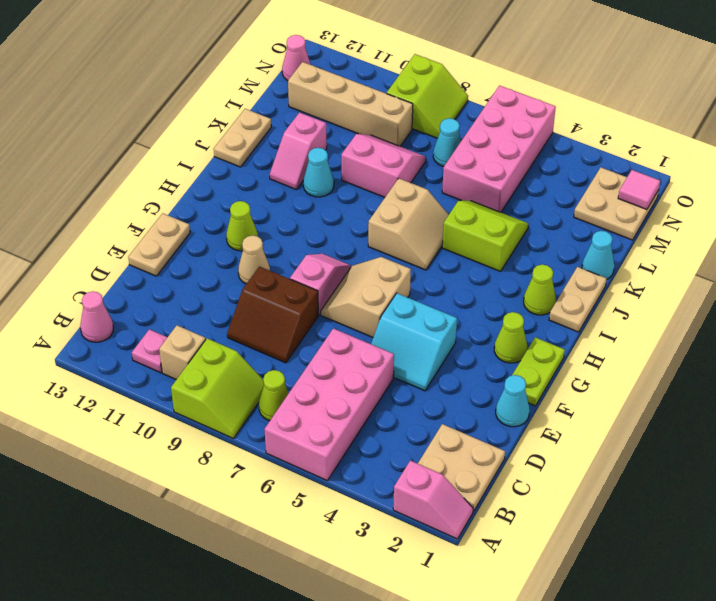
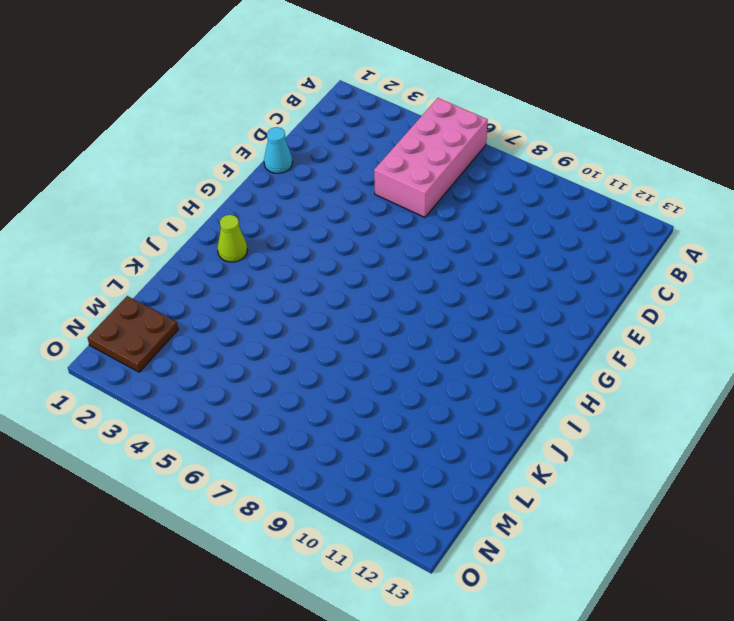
brown 2x2 plate [88,296,178,372] -> tan 2x2 plate [574,168,659,240]
none -> pink 1x2 slope [393,461,473,539]
none -> lime 2x2 slope [171,338,264,438]
none -> tan 2x2 plate [418,424,505,511]
none -> lime 1x1 cone [259,370,289,421]

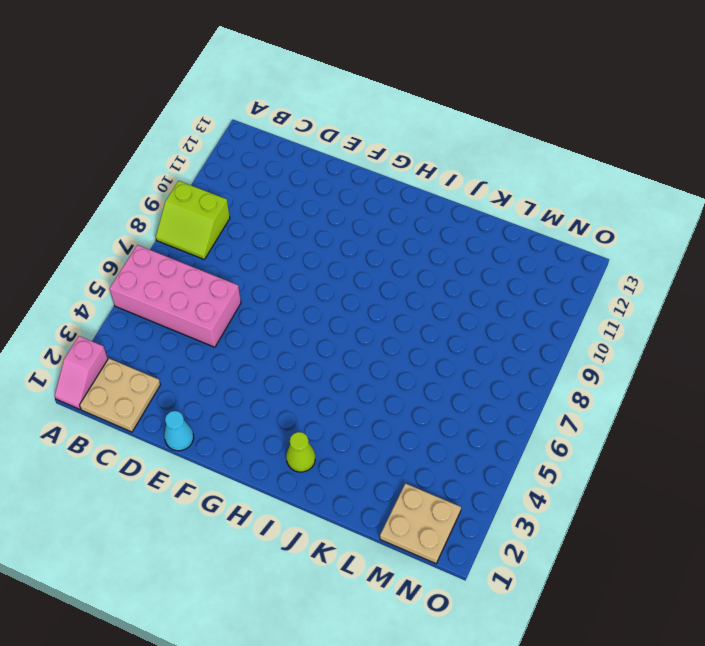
none -> lime 1x1 cone [259,370,289,421]
none -> tan 1x1 brick [159,325,206,380]
none -> pink 1x1 plate [132,329,167,373]
none -> pink 1x1 cone [80,291,114,342]

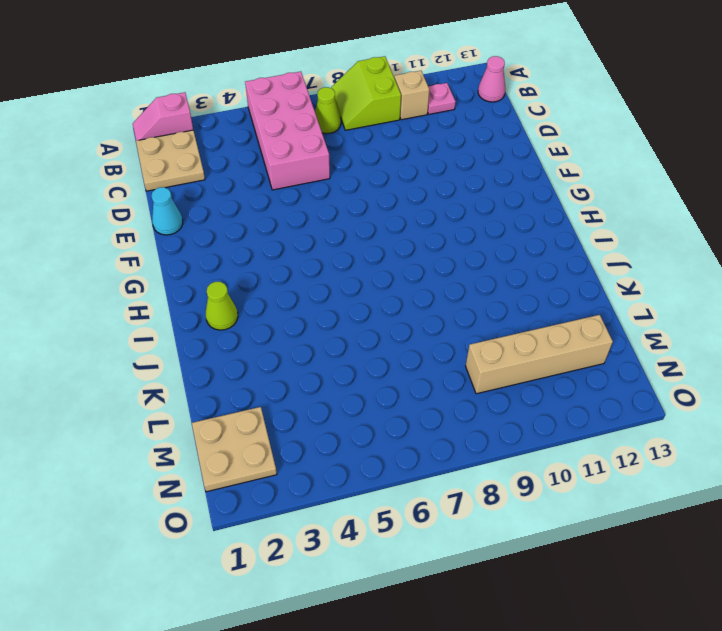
none -> brown 2x2 slope [227,267,318,363]
none -> cyan 2x2 slope [371,293,457,391]
none -> tan 1x2 plate [128,213,190,276]
none -> lime 1x2 plate [512,337,565,406]

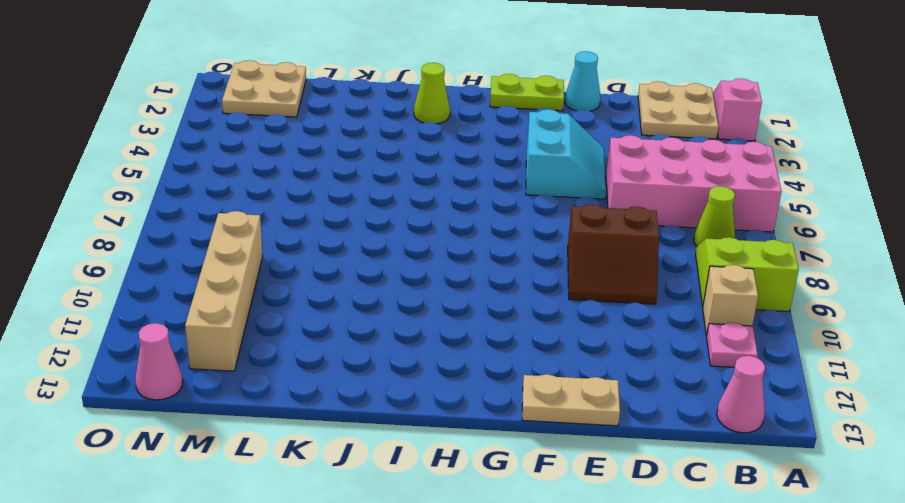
brown 2x2 slope [568,204,659,304] -> brown 2x2 slope turned to [227,267,318,363]
none -> tan 2x2 slope [321,257,411,337]
none -> pink 1x2 slope [290,254,351,315]
none -> tan 1x1 cone [238,235,270,284]
none -> lime 1x1 cone [494,312,527,363]

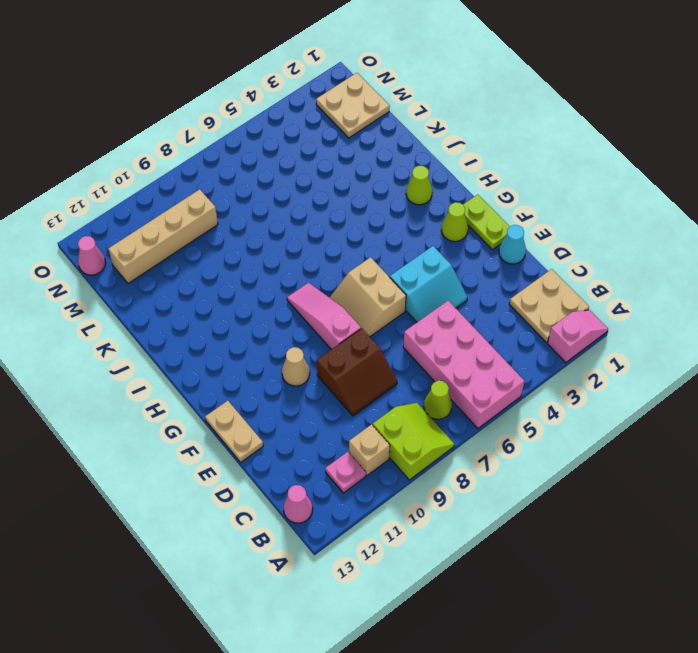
pink 1x3 slope [287,283,361,350] -> pink 1x2 slope [290,254,351,315]
none -> lime 1x1 cone [226,201,258,251]
none -> tan 1x2 plate [549,267,607,332]
none -> tan 2x2 slope [368,178,449,270]
none -> lime 2x2 slope [442,201,529,272]

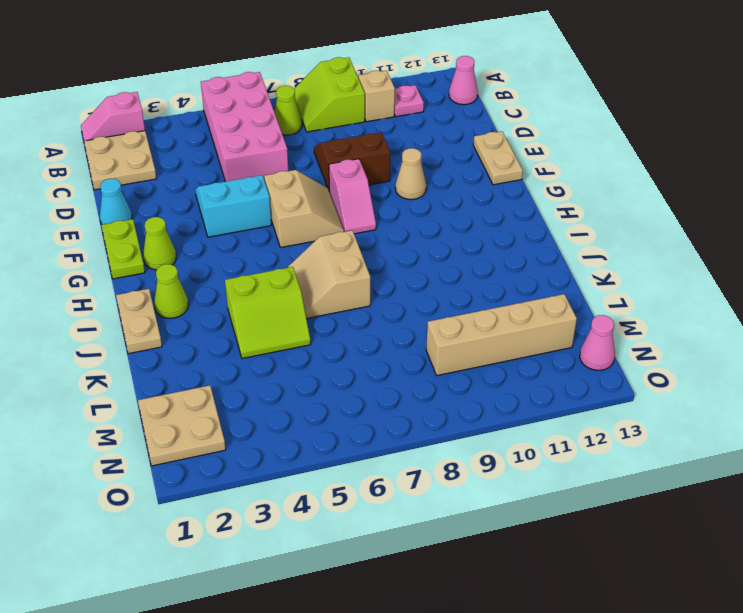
none -> lime 1x1 cone [226,201,258,251]
none -> cyan 1x1 cone [303,148,334,197]
none -> pink 1x2 slope [270,113,327,189]
none -> tan 1x2 plate [214,109,271,167]

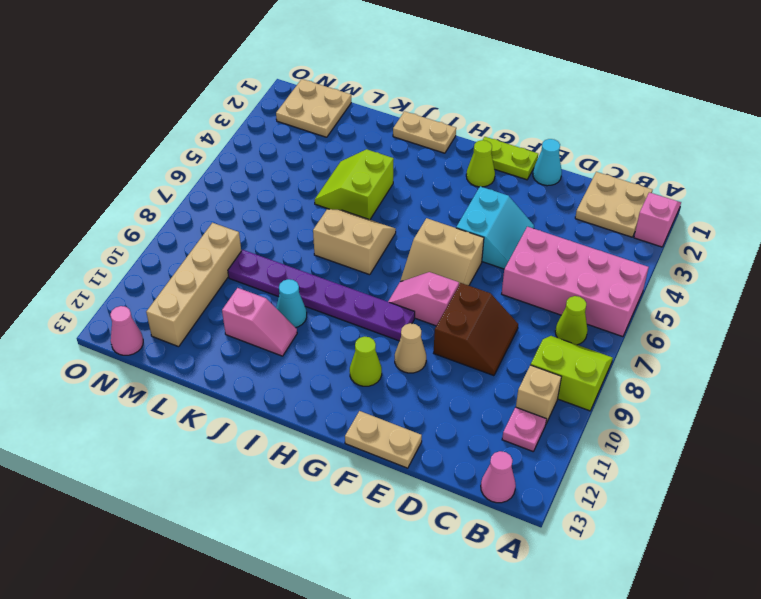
purple 1x6 plate [228,250,415,341] -> pink 2x2 slope [341,134,426,197]
none -> lime 1x1 cone [524,265,556,315]
none -> tan 1x2 plate [214,109,271,167]
none -> cyan 1x1 cone [582,231,614,279]
none -> pink 2x4 brick [442,86,556,212]

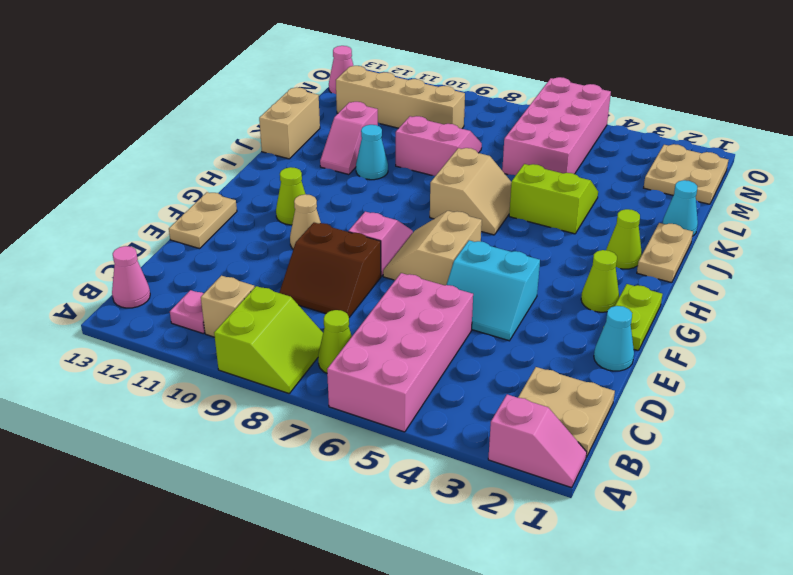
tan 1x2 brick [259,87,320,159] -> tan 1x2 plate [214,109,271,167]
none -> cyan 1x1 cone [433,118,461,167]
none -> lime 2x2 slope [387,54,468,138]
none -> pink 1x1 tile [618,170,660,209]

